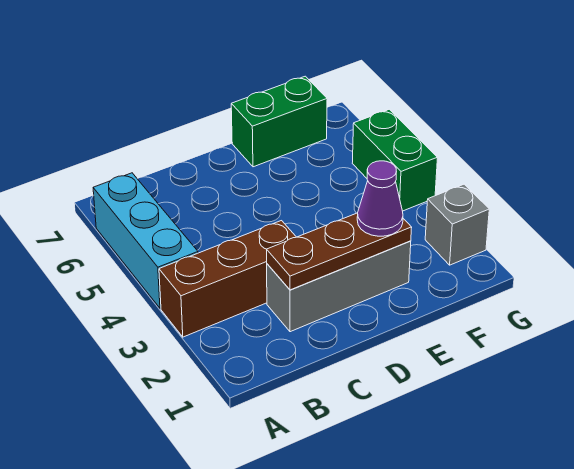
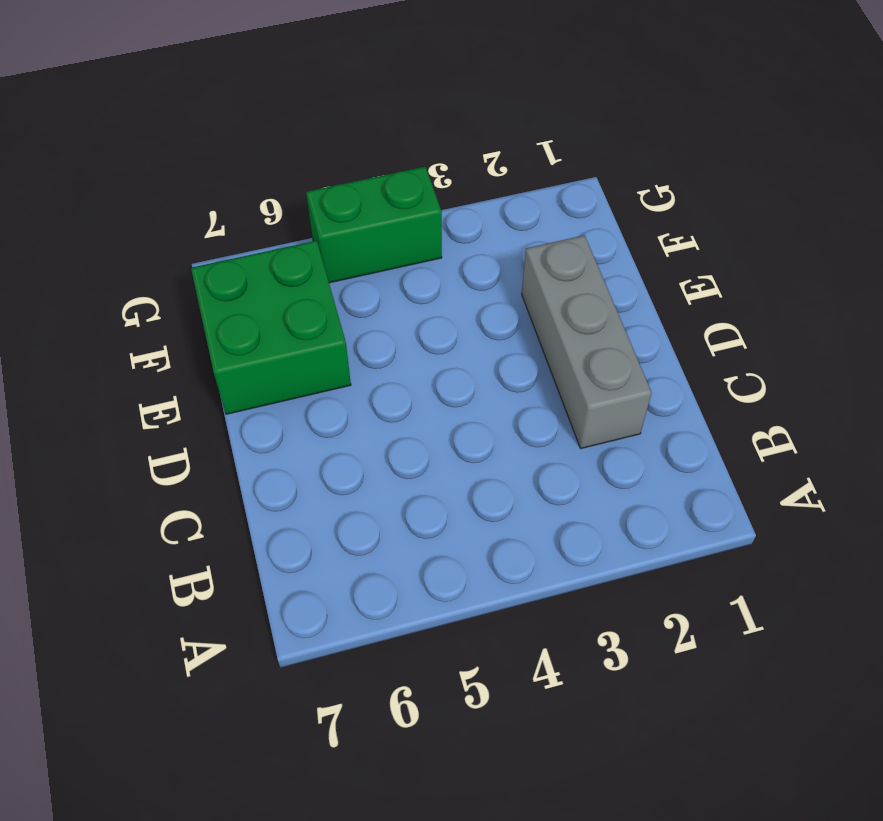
green 2x2 brick [191,241,351,414] -> green 1x2 brick [231,76,327,167]
none -> brown 1x3 brick [159,221,296,337]
none -> cyan 1x3 brick [93,173,198,308]

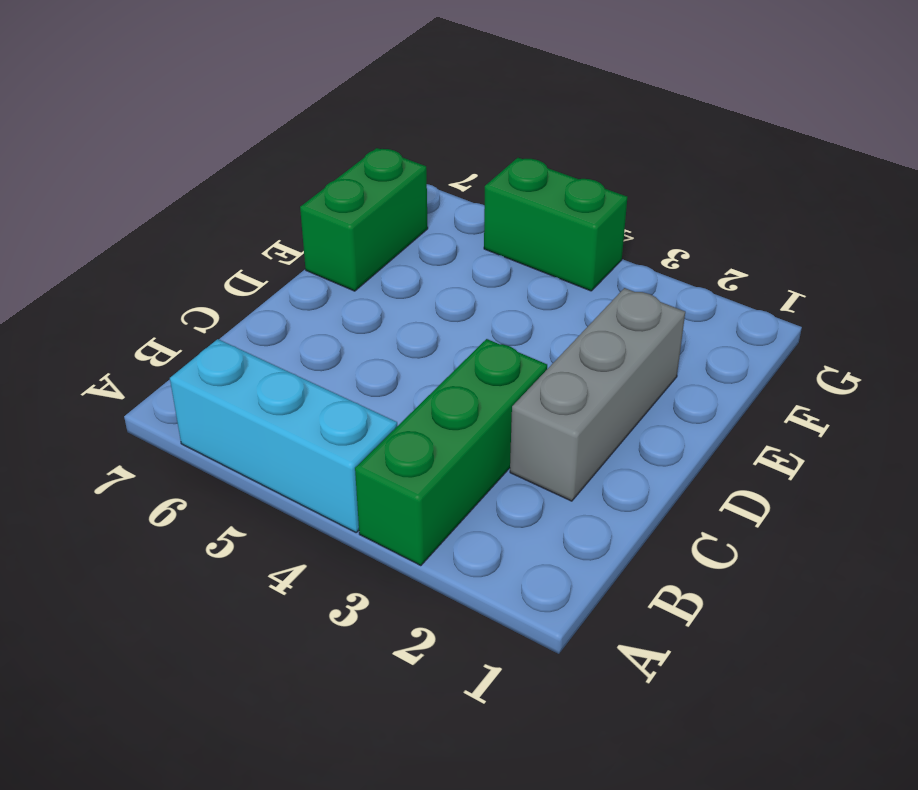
green 1x3 brick [355,339,547,566] -> brown 1x3 brick [159,221,296,337]
none -> grey 1x1 brick [425,184,489,265]
none -> brown 1x3 plate [267,213,412,290]

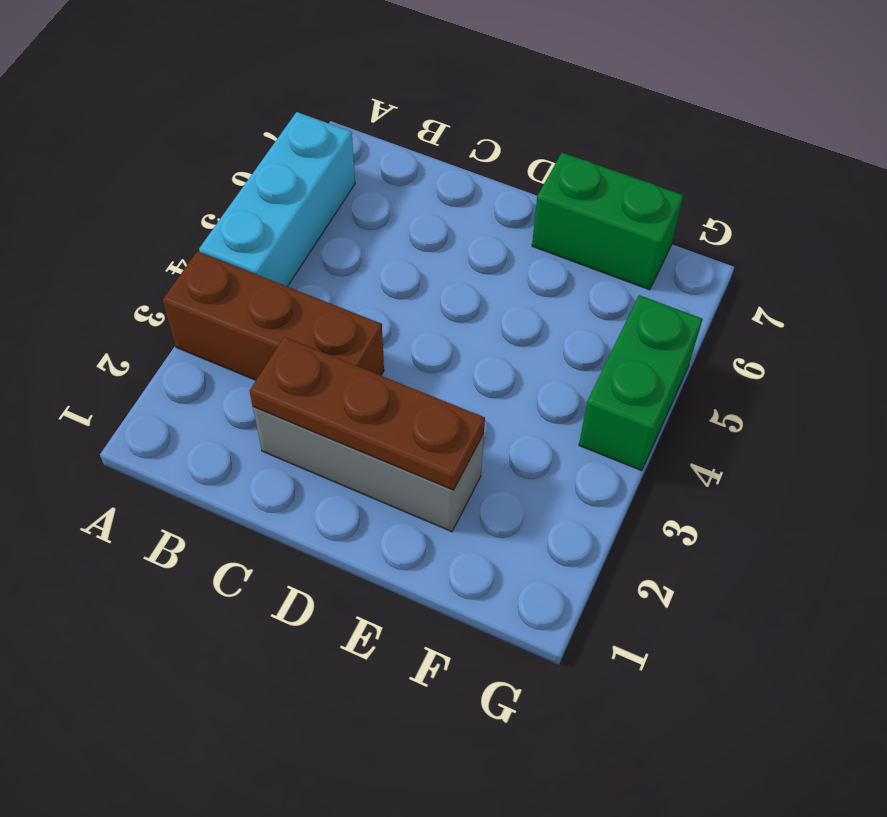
none -> grey 1x1 brick [425,184,489,265]
none -> purple 1x1 cone [357,161,403,236]

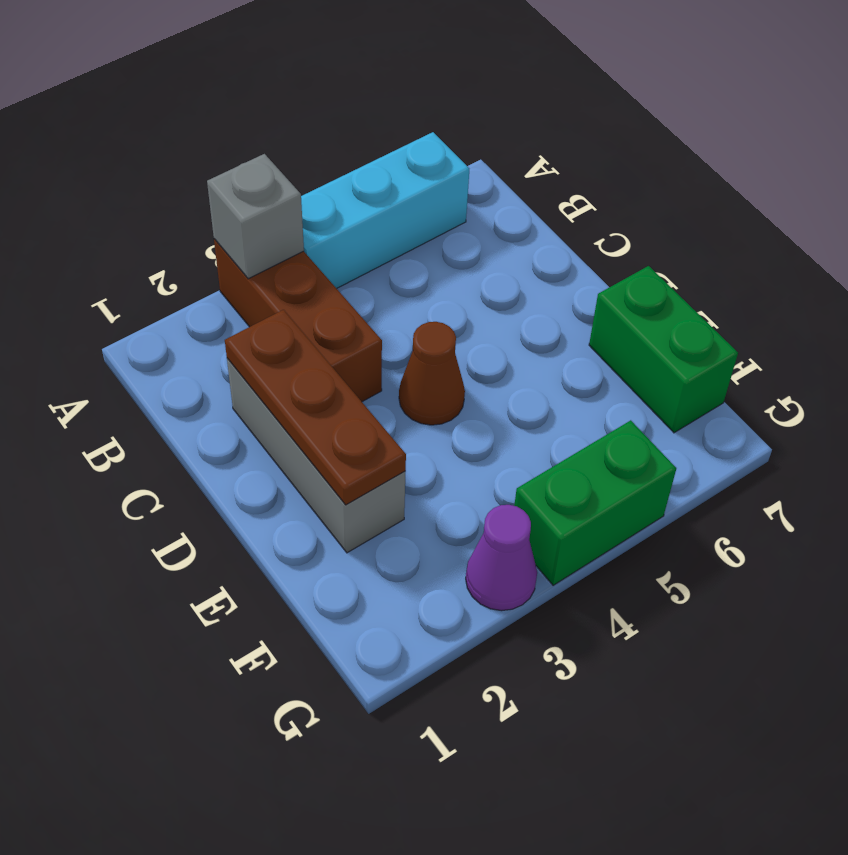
grey 1x1 brick [207,154,304,279] -> grey 1x1 brick moved to [425,184,489,265]
brown 1x1 cone [399,322,465,425] -> none
purple 1x1 cone [466,505,537,611] -> purple 1x1 cone moved to [357,161,403,236]

